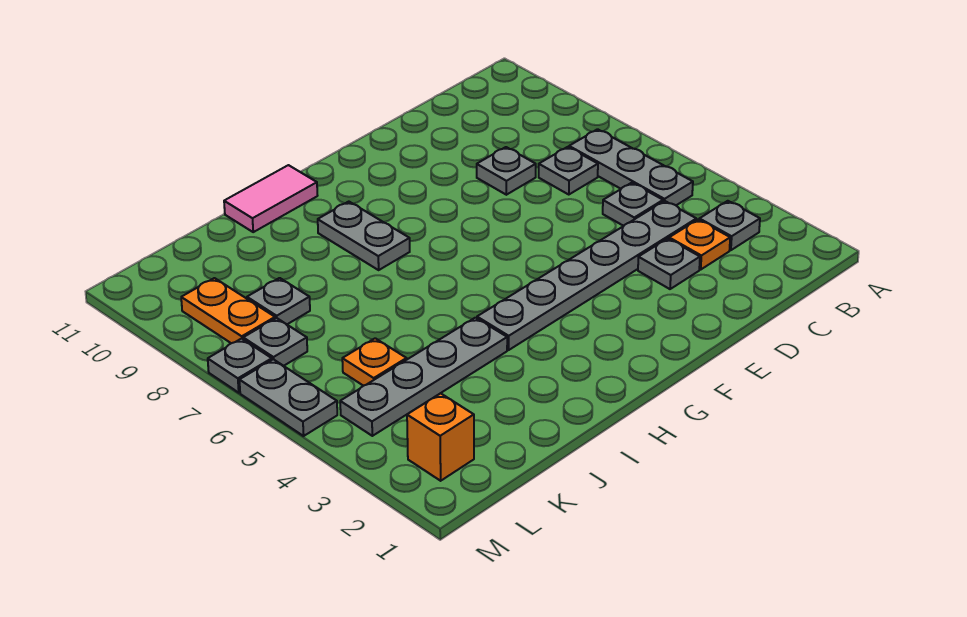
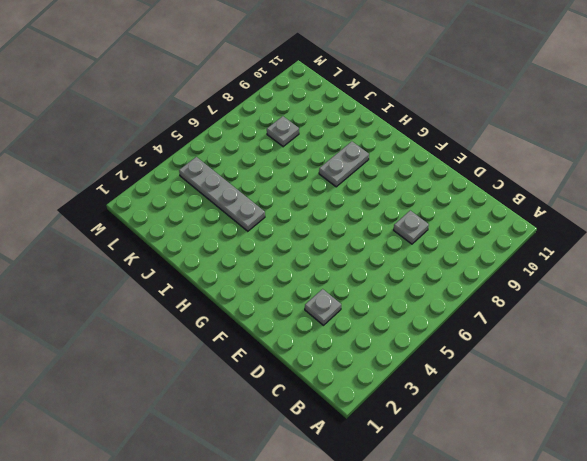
none -> grey 1x1 plate [699,201,760,250]
none -> grey 1x3 plate [569,129,693,205]
none -> orange 1x1 plate [669,220,730,269]

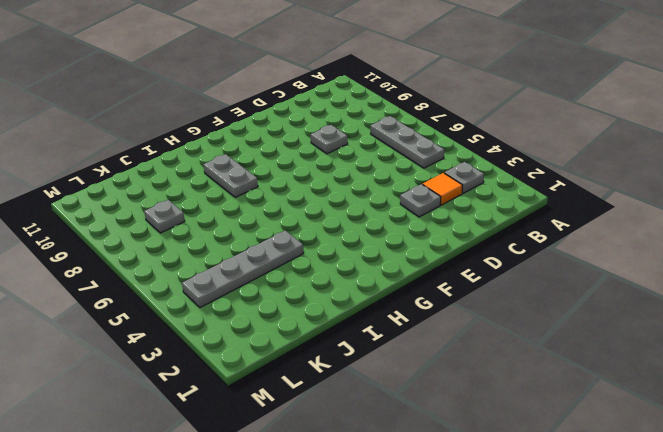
orange 1x1 tile [423,173,462,205] -> orange 1x1 plate [669,220,730,269]
none -> grey 1x6 plate [477,201,696,350]
none -> grey 1x1 plate [603,183,663,226]
none -> grey 1x1 plate [539,147,598,195]

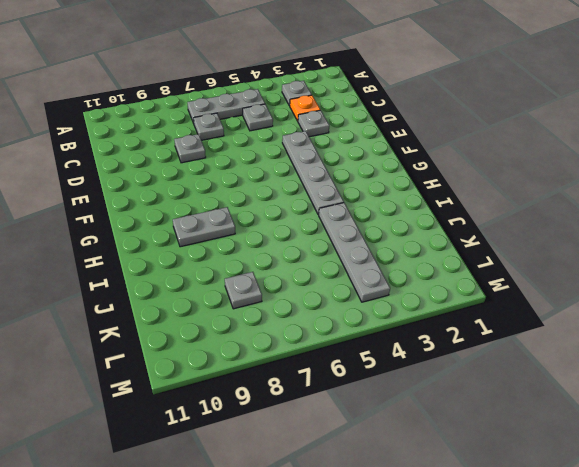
grey 1x4 plate [282,131,344,215] -> grey 1x6 plate [477,201,696,350]
none -> pink 1x2 tile [224,165,318,232]
none -> orange 1x1 plate [342,338,407,386]
none -> orange 1x1 brick [407,393,474,481]

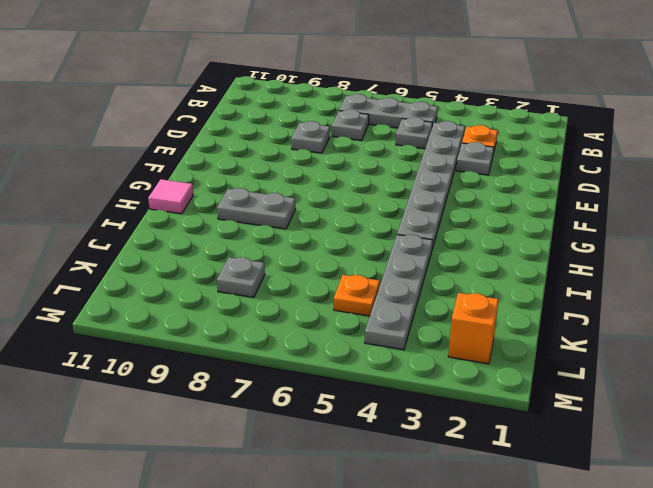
pink 1x1 tile [148,179,193,214] -> pink 1x2 tile [224,165,318,232]
none -> grey 1x1 plate [699,201,760,250]
none -> grey 1x1 plate [243,318,307,366]
none -> orange 1x2 plate [181,278,275,343]

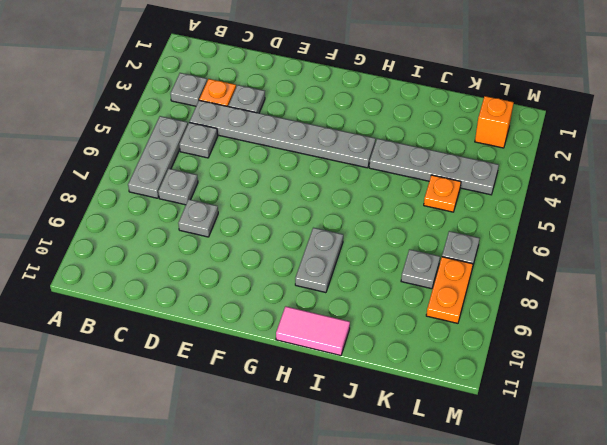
none -> grey 1x2 plate [239,359,337,436]
none -> grey 1x1 plate [208,338,272,393]

